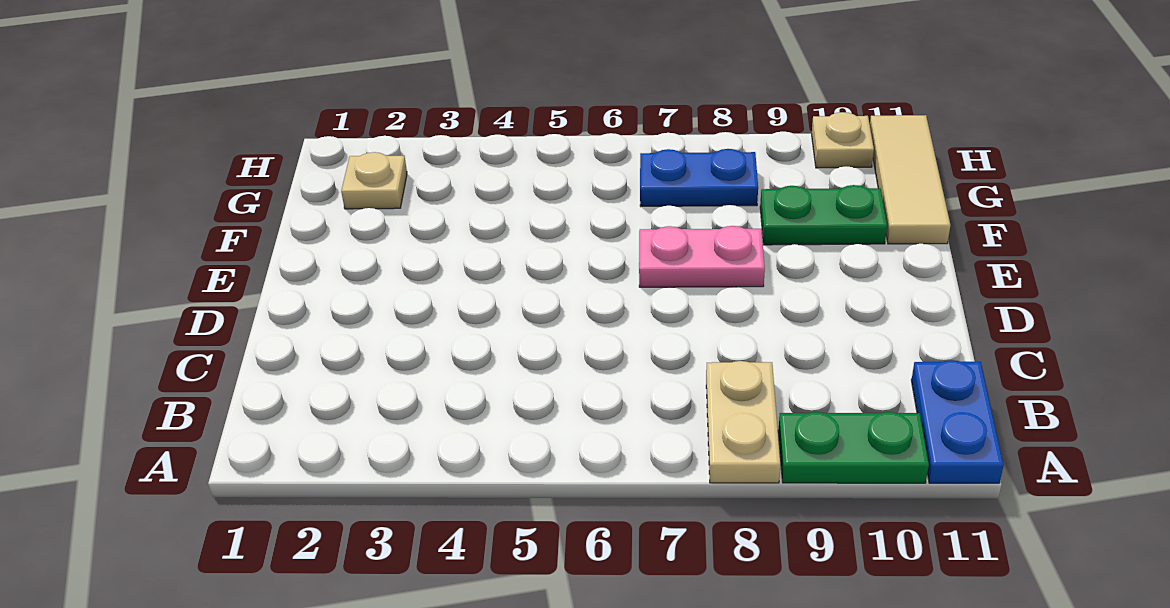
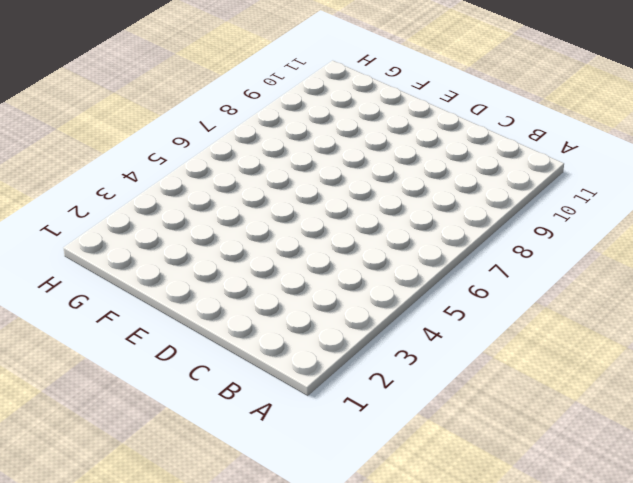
none -> tan 1x2 plate [706,361,780,483]
none -> green 1x2 plate [778,412,929,483]

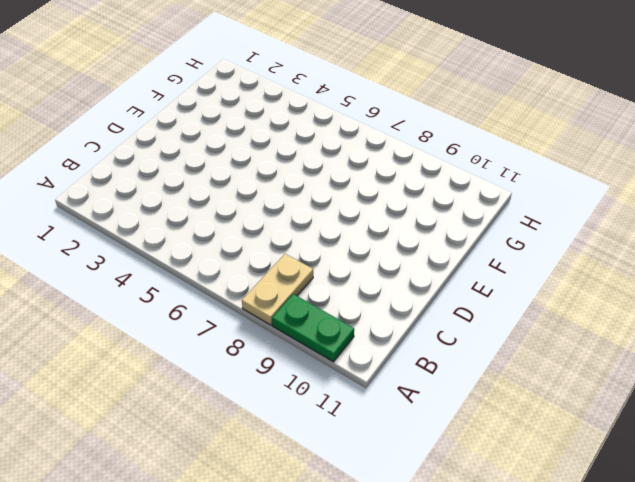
none -> blue 1x2 plate [911,360,1004,483]
none -> pink 1x2 plate [639,226,765,287]

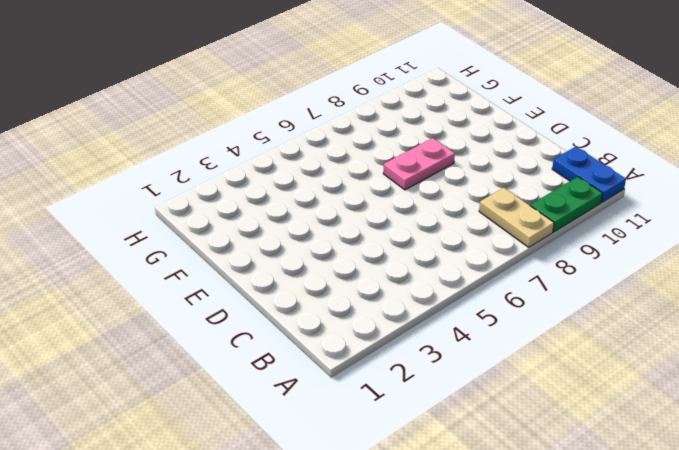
none -> green 1x2 plate [760,185,887,245]
none -> tan 1x3 tile [870,115,950,244]

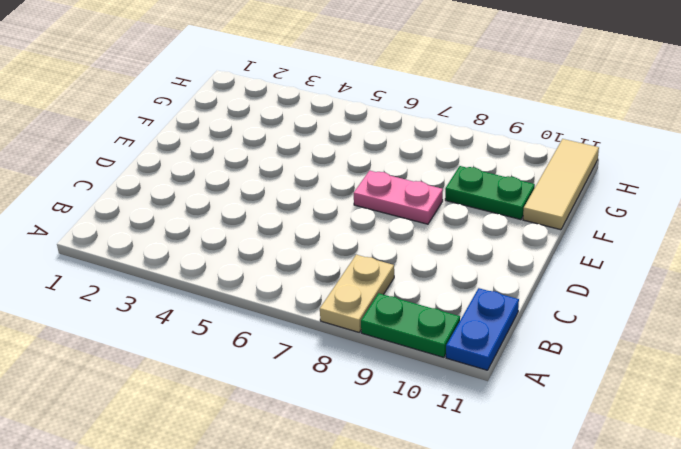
none -> tan 1x1 plate [341,152,407,209]
none -> blue 1x2 plate [640,149,758,206]

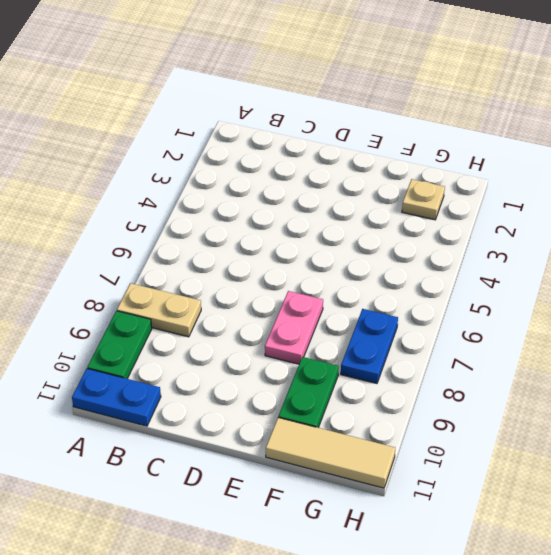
none -> tan 1x1 plate [812,112,874,168]

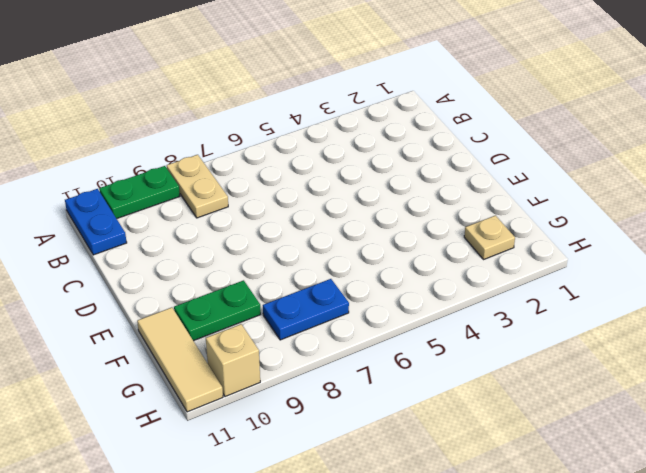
tan 1x1 brick [206,324,260,397] -> tan 1x1 plate [812,112,874,168]
none -> pink 1x2 plate [639,226,765,287]

